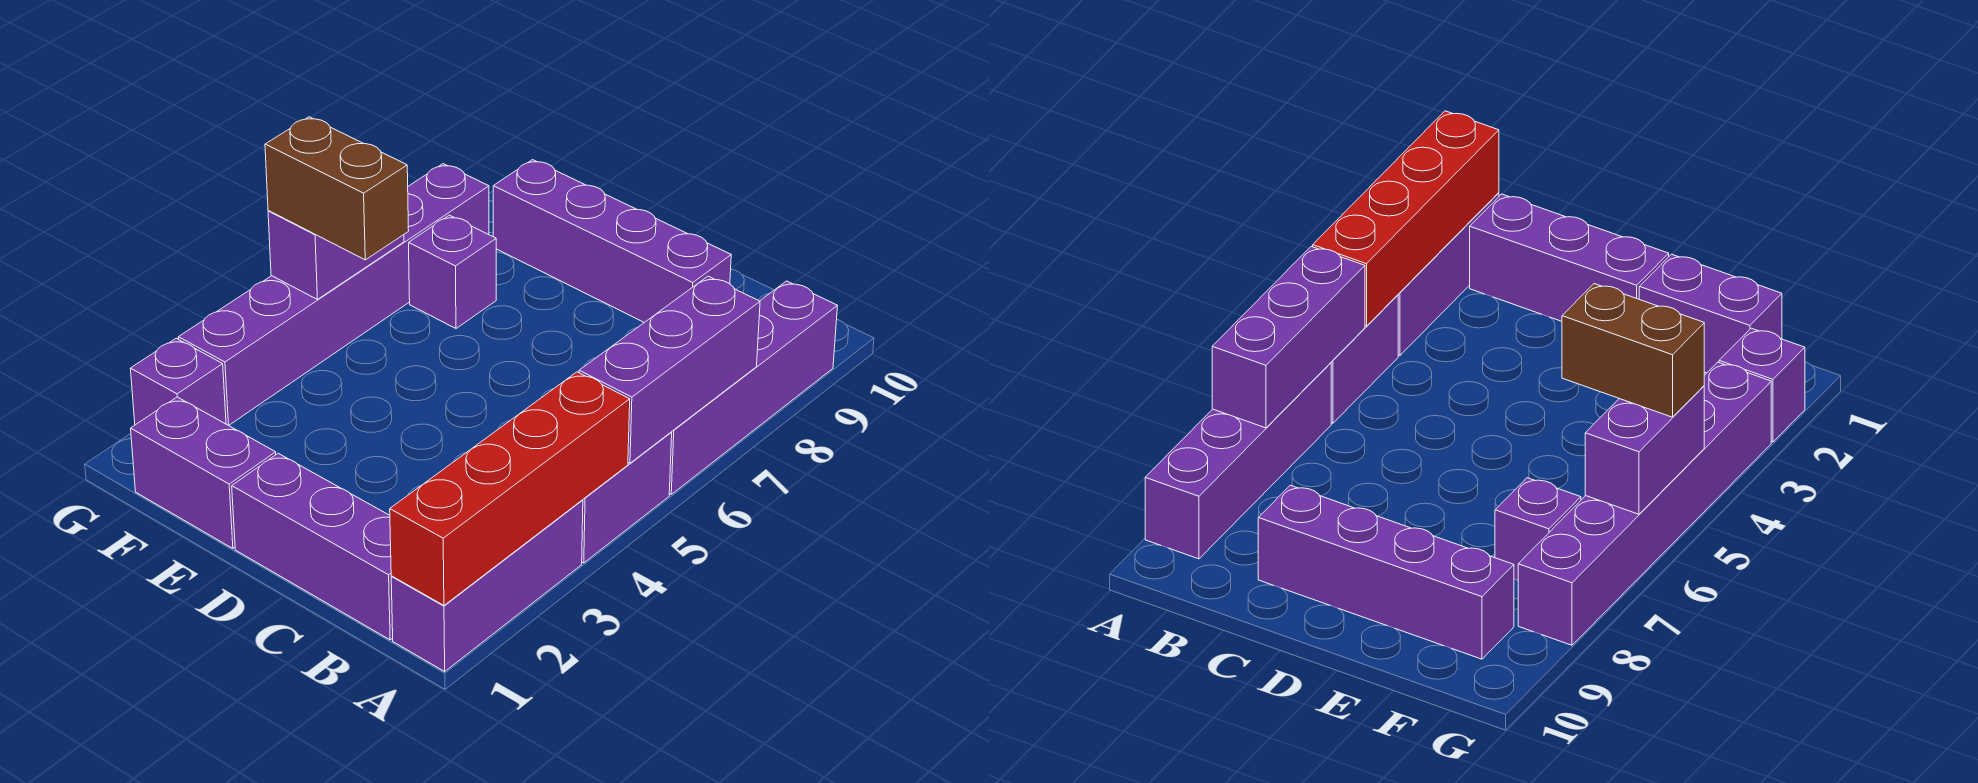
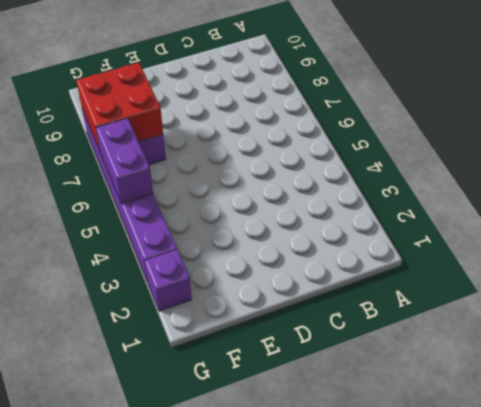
red 2x2 brick [76,63,163,153] -> none
none -> purple 1x3 brick [391,500,583,671]
none -> purple 1x2 brick [582,432,672,563]
none -> purple 1x4 brick [669,281,837,494]

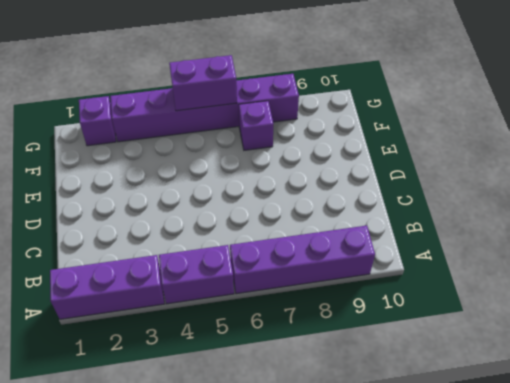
none -> purple 1x3 brick [232,453,393,640]
none -> purple 1x4 brick [493,160,731,322]
none -> purple 1x2 brick [131,397,276,548]

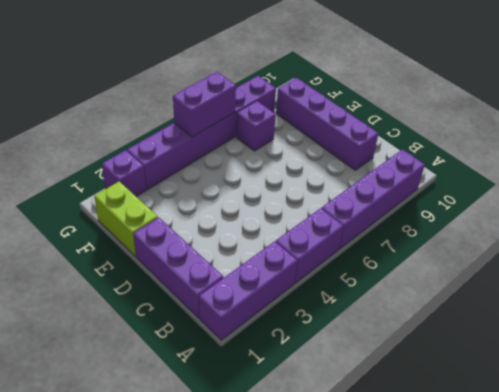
lime 1x2 brick [94,181,158,257] -> purple 1x2 brick [131,397,276,548]
none -> red 1x4 brick [390,372,630,605]
none -> purple 1x3 brick [579,276,760,463]
none -> brown 1x2 brick [265,117,409,260]

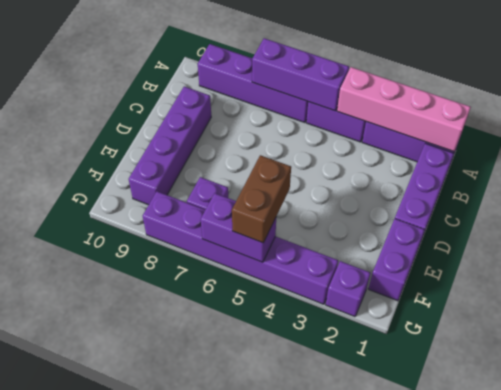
pink 1x4 brick [337,67,471,152] -> red 1x4 brick [390,372,630,605]

